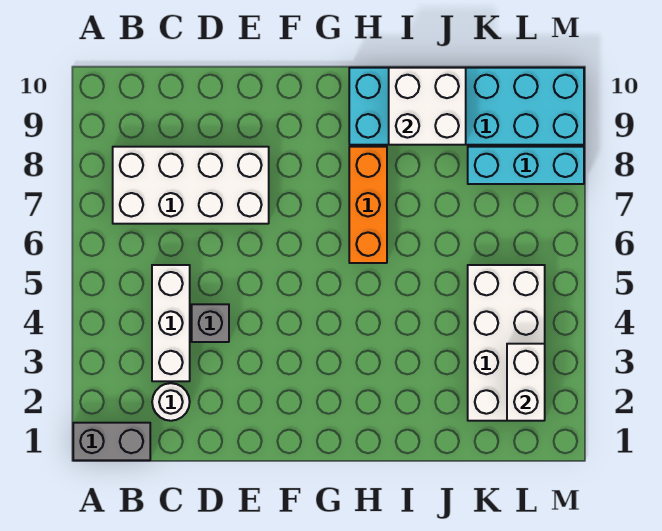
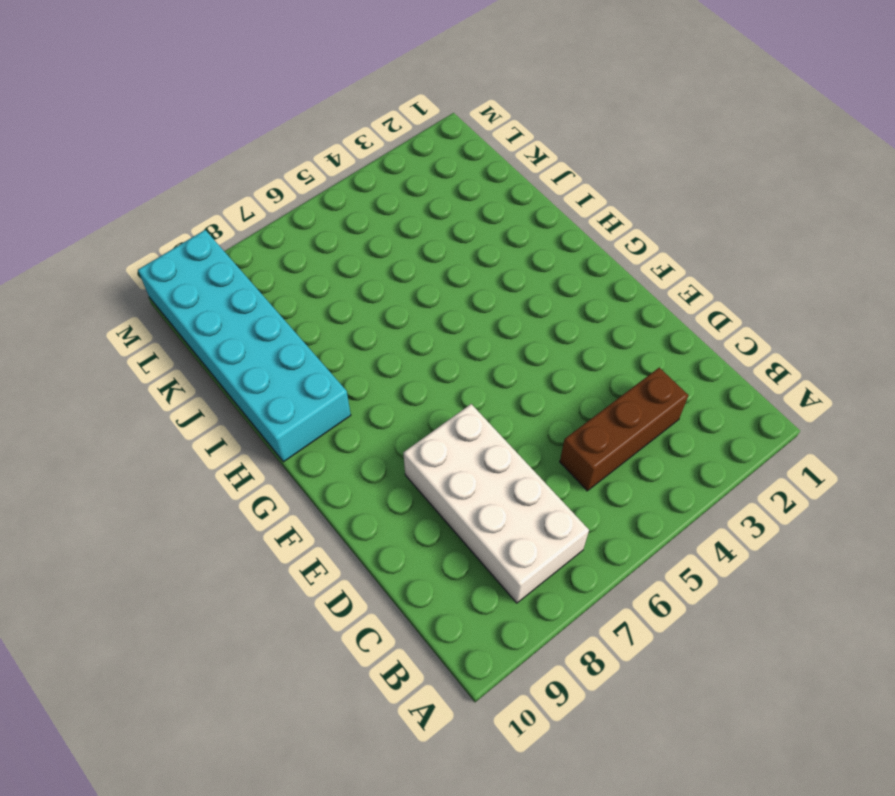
brown 1x3 brick [560,368,688,491] -> white 1x3 brick [152,265,190,381]
none -> grey 1x2 brick [73,423,150,460]
none -> white 1x1 round brick [152,383,190,421]

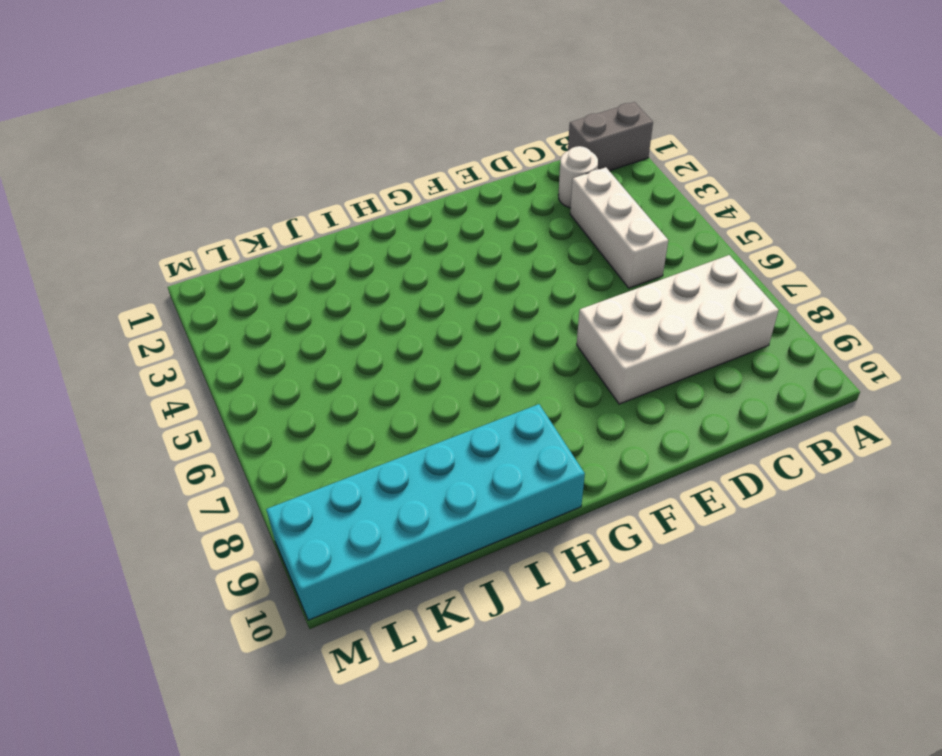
none -> grey 1x1 brick [192,304,229,342]
none -> orange 1x3 brick [349,147,387,263]

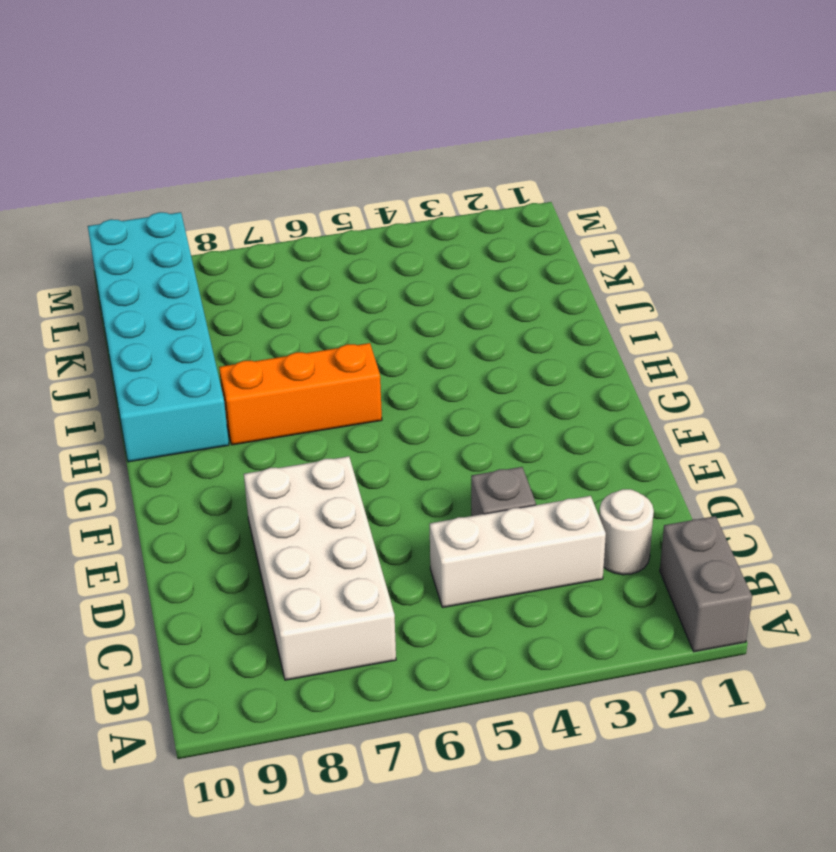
none -> white 2x4 brick [468,265,545,421]
none -> cyan 1x3 brick [468,147,584,184]

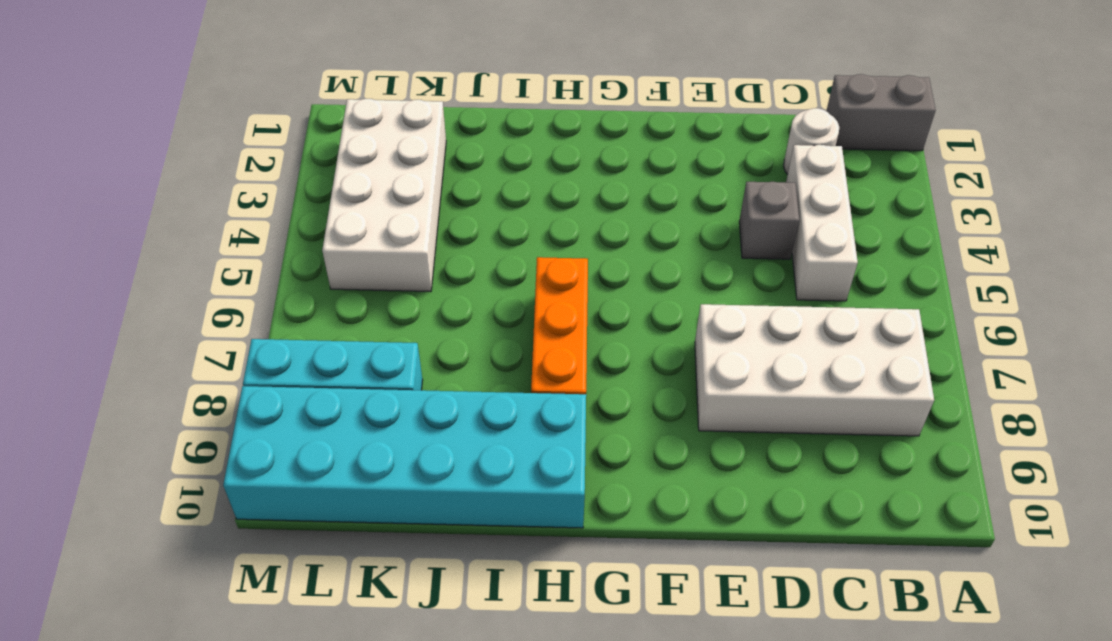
none -> white 2x2 brick [389,68,466,145]
none -> white 1x2 brick [507,344,545,421]

